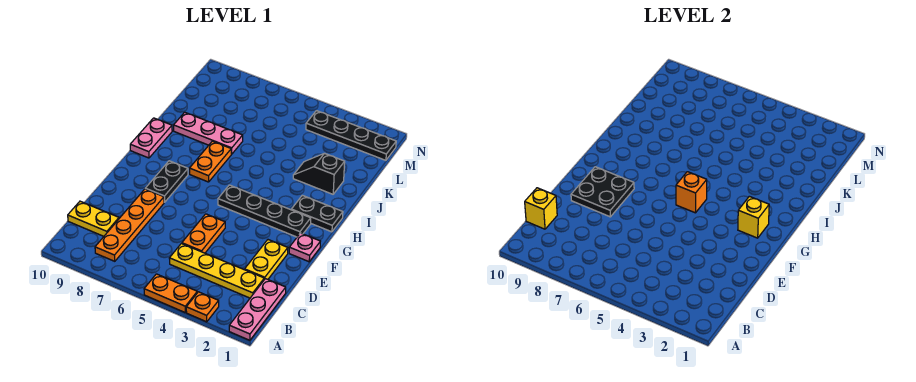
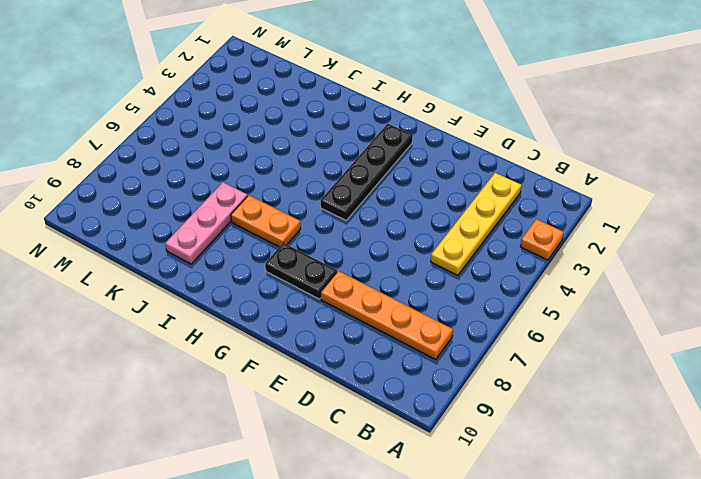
none -> pink 1x3 plate [229,279,286,340]
none -> orange 1x2 plate [144,274,197,313]
none -> yellow 1x2 plate [68,201,119,236]

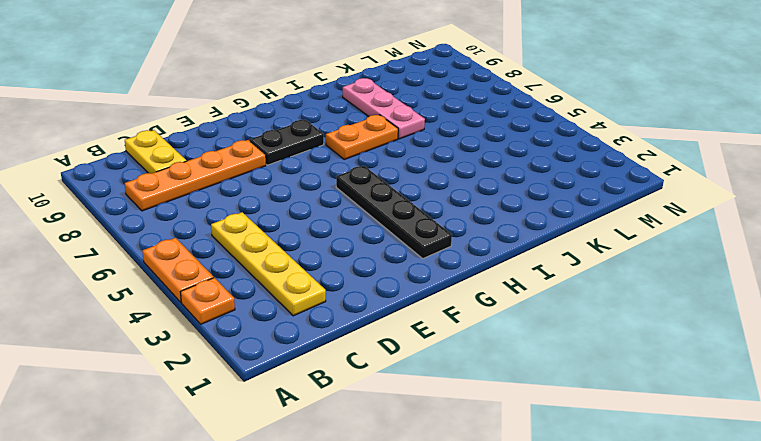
none -> pink 1x3 plate [229,279,286,340]
none -> yellow 1x2 plate [245,240,288,279]
none -> orange 1x2 plate [182,214,225,253]

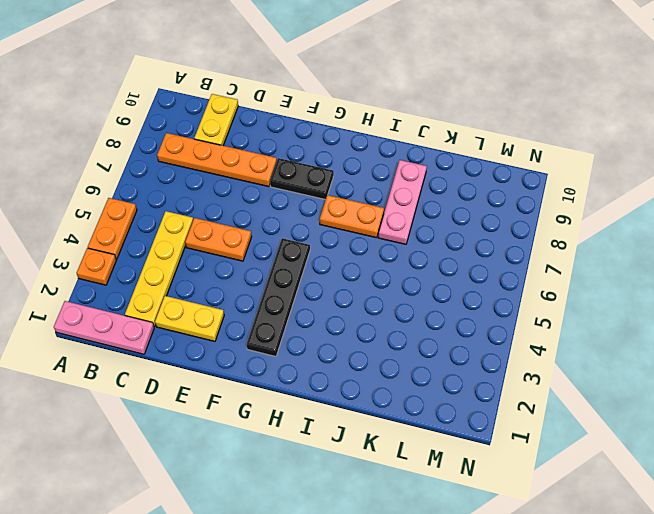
none -> pink 1x1 plate [289,233,320,262]
none -> black 1x2 plate [291,195,343,232]
none -> pink 1x2 plate [130,118,172,158]

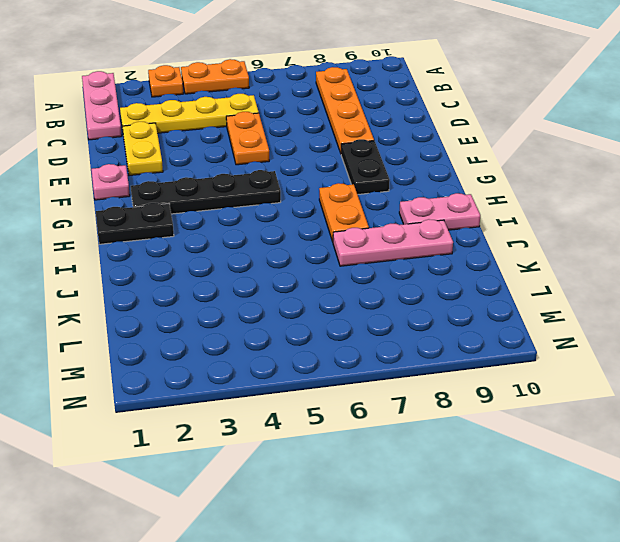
pink 1x2 plate [399,193,480,230] -> pink 1x2 plate turned to [130,118,172,158]
none -> yellow 1x2 plate [68,201,119,236]
none -> black 1x2 slope [293,153,345,194]
none -> black 1x4 plate [306,111,396,160]

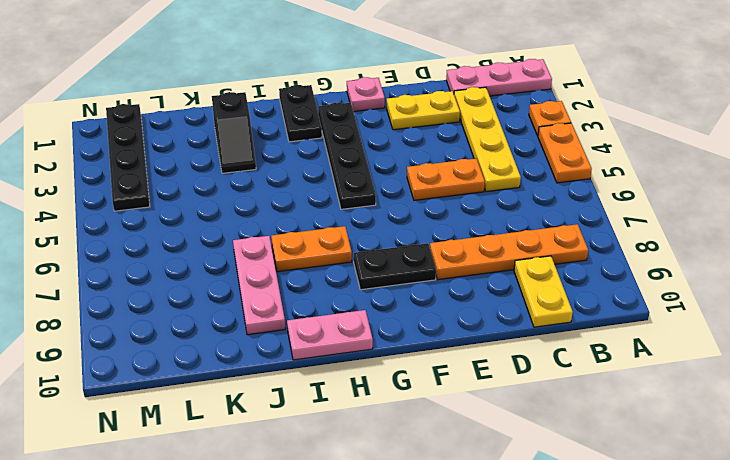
none -> yellow 1x1 brick [525,188,557,229]
none -> black 2x2 plate [571,167,634,217]
none -> yellow 1x1 brick [738,196,769,238]

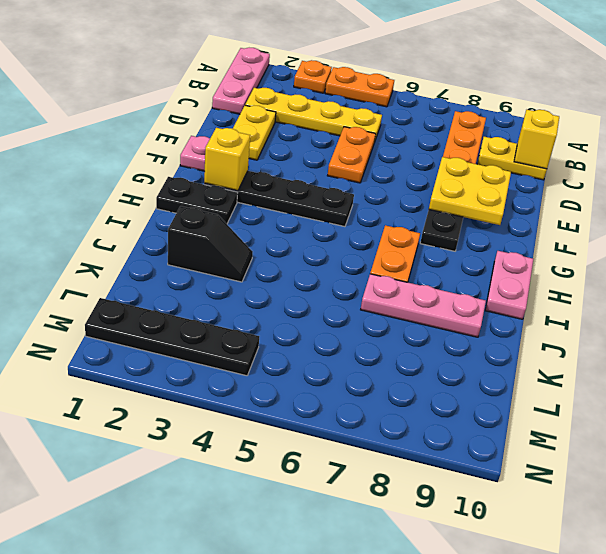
yellow 2x2 plate [429,157,511,225] -> black 2x2 plate [571,167,634,217]
none -> orange 1x1 brick [676,172,707,213]

